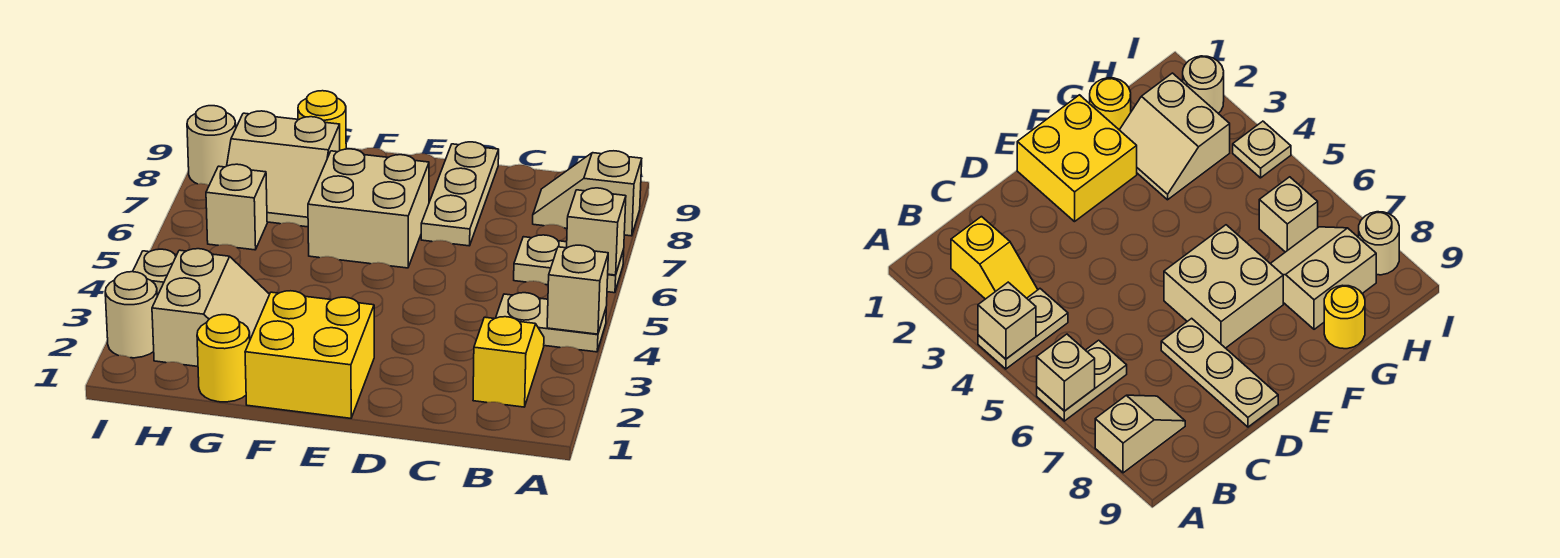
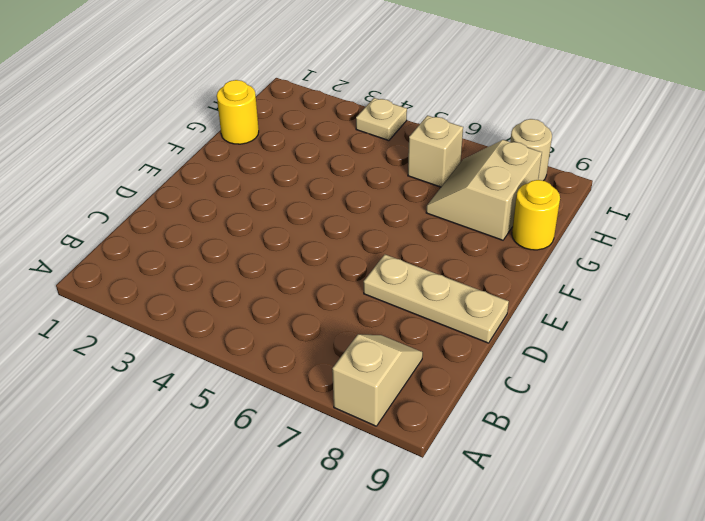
none -> tan 1x2 plate [496,293,606,352]
none -> tan 1x2 plate [514,235,624,293]
none -> yellow 1x2 slope [473,317,544,407]

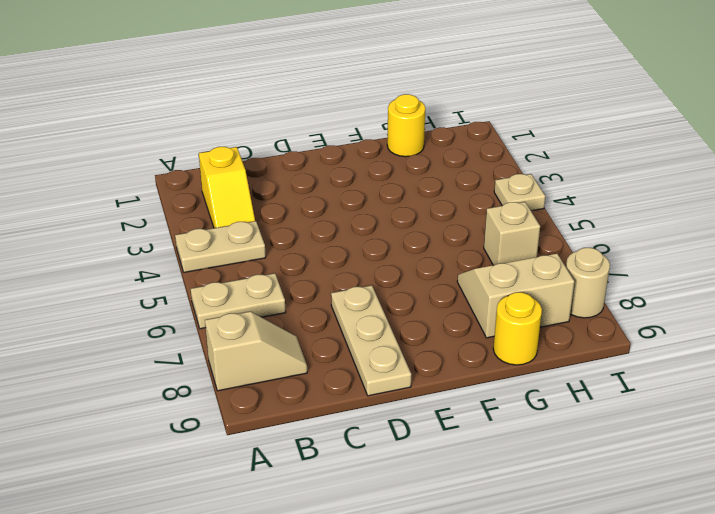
none -> yellow 2x2 brick [245,291,374,418]
none -> tan 2x2 brick [308,149,429,268]
none -> tan 2x2 slope [152,249,270,366]

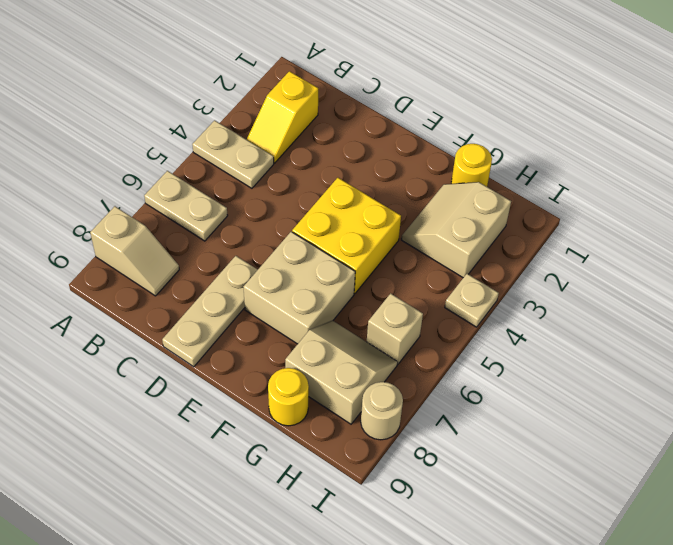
yellow 2x2 brick [292,178,401,294] -> yellow 2x2 brick moved to [245,291,374,418]
none -> tan 1x1 round brick [105,272,157,358]
none -> tan 1x1 brick [547,245,608,334]
none -> tan 1x1 brick [567,188,626,275]

